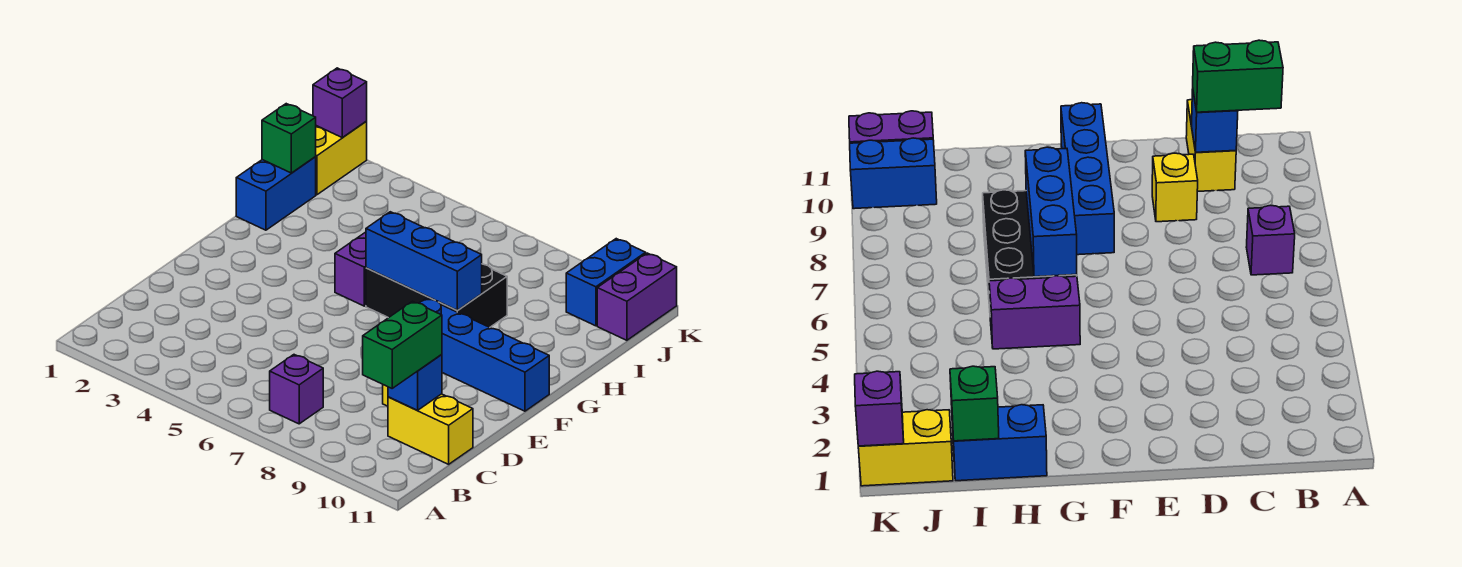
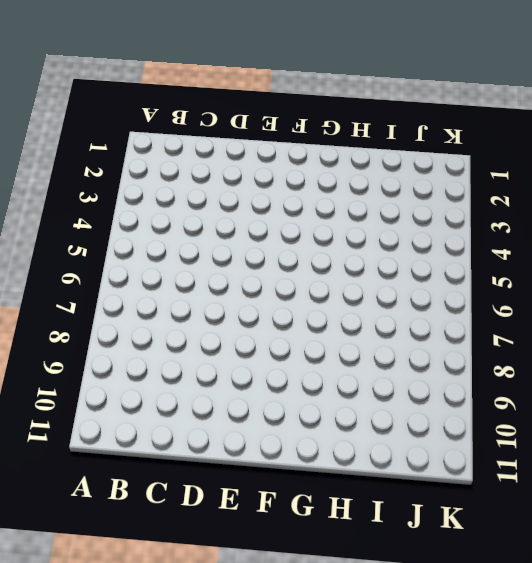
none -> purple 1x1 brick [270,355,323,424]
none -> yellow 1x2 brick [388,394,473,464]
none -> yellow 1x1 brick [1152,153,1198,222]

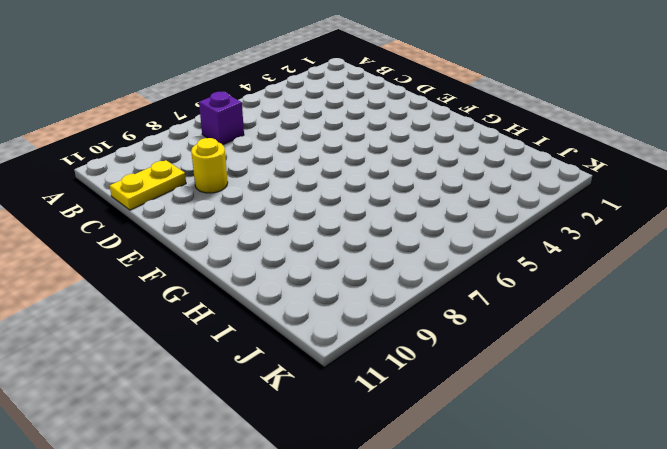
yellow 1x2 plate [110,160,186,210] -> yellow 1x2 brick [388,394,473,464]
yellow 1x1 round brick [191,138,228,193] -> yellow 1x1 brick [1152,153,1198,222]
none -> blue 1x4 brick [420,298,549,411]
none -> purple 1x2 brick [335,232,366,306]
none -> black 2x3 brick [366,264,507,327]

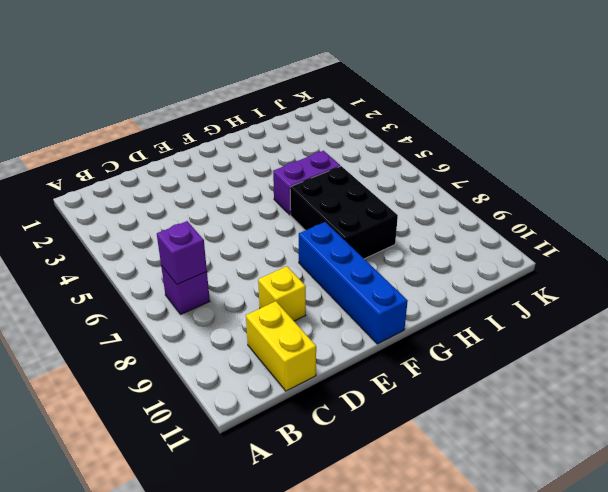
purple 1x1 brick [157,221,207,284] -> purple 1x1 brick moved to [313,68,367,137]
none -> blue 1x2 brick [236,157,316,230]
none -> yellow 1x2 brick [315,122,367,195]
none -> blue 1x2 brick [566,239,646,326]

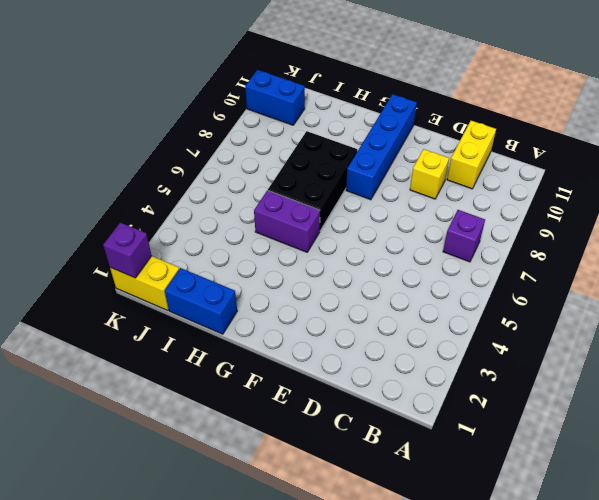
none -> purple 1x2 brick [597,253,677,340]
none -> blue 1x1 brick [388,355,442,410]
none -> blue 1x3 brick [366,212,482,311]

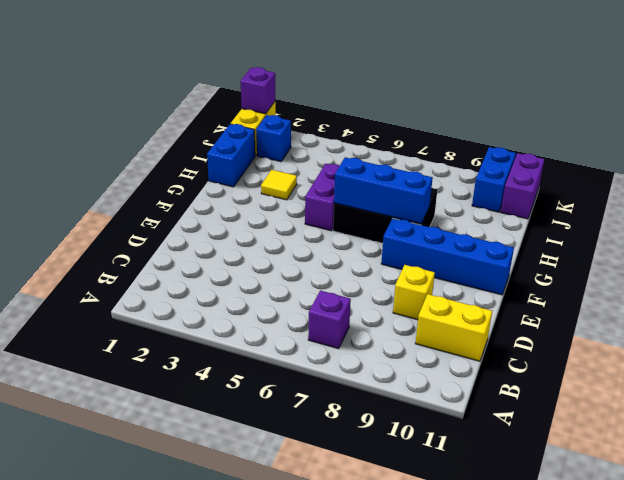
yellow 1x1 tile [261,170,297,200] -> none
blue 1x1 brick [256,115,291,162] -> blue 1x1 brick moved to [388,355,442,410]
none -> green 1x1 brick [262,104,316,173]
none -> green 1x2 brick [363,301,442,388]

